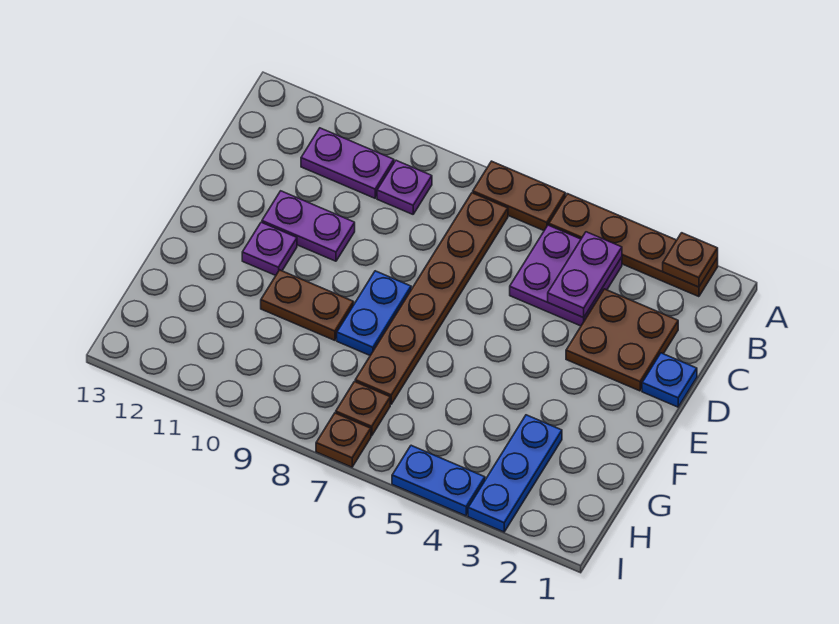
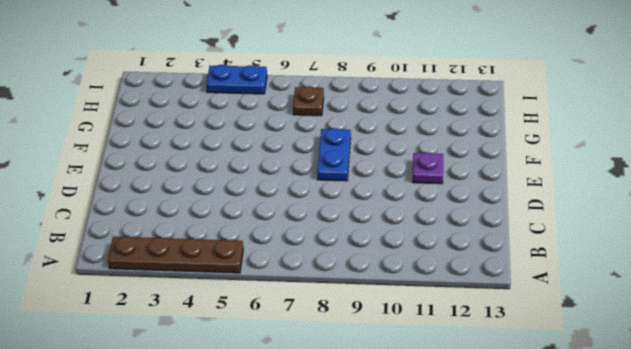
none -> brown 1x2 plate [473,161,566,231]
none -> purple 2x2 plate [510,225,622,326]
none -> brown 1x6 plate [355,193,508,404]

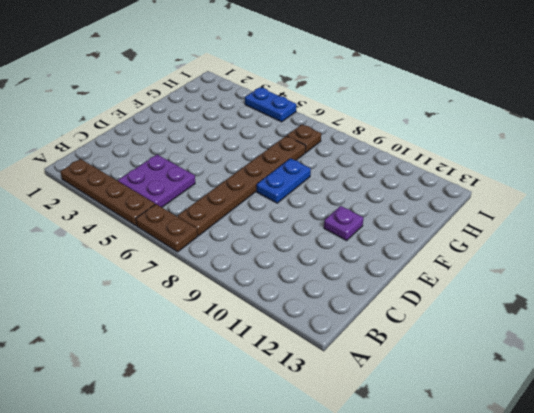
none -> purple 1x1 plate [377,160,432,214]
none -> purple 1x2 plate [301,128,394,198]
none -> brown 2x2 plate [566,289,678,391]

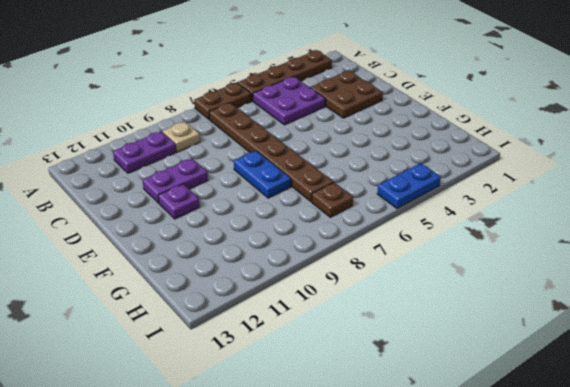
tan 1x1 plate [162,122,200,152] -> purple 1x1 plate [377,160,432,214]
none -> blue 1x1 plate [642,353,697,407]
none -> brown 1x2 plate [261,270,354,340]
none -> blue 1x3 plate [468,415,562,532]

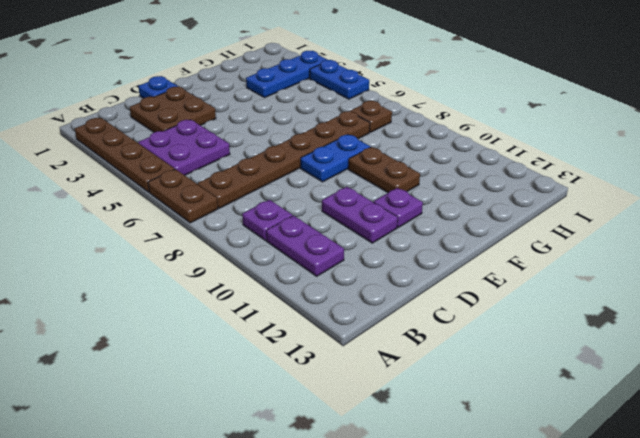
none -> brown 1x1 plate [316,413,371,467]
none -> brown 1x1 plate [663,233,718,287]
none -> purple 1x2 plate [548,232,622,318]

